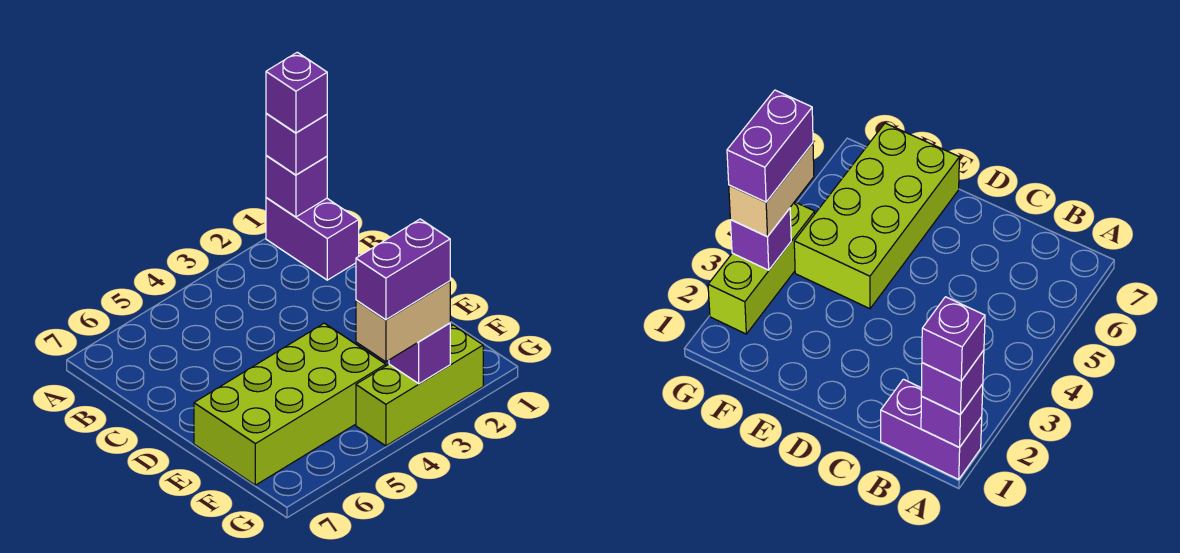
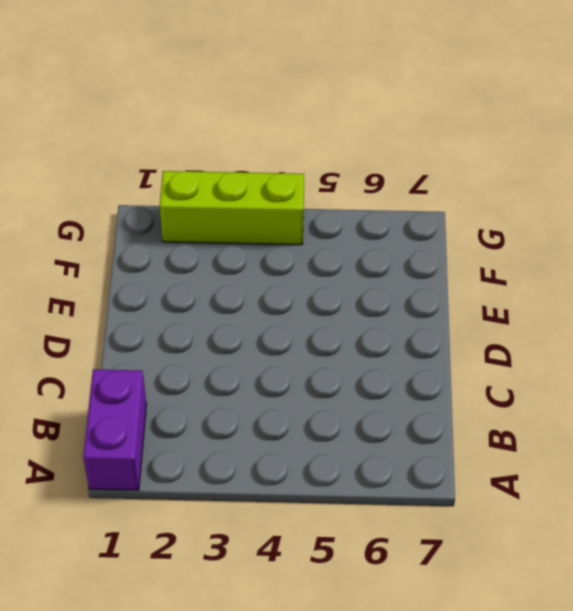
none -> lime 2x4 brick [194,323,386,485]
none -> purple 1x1 brick [266,155,327,217]

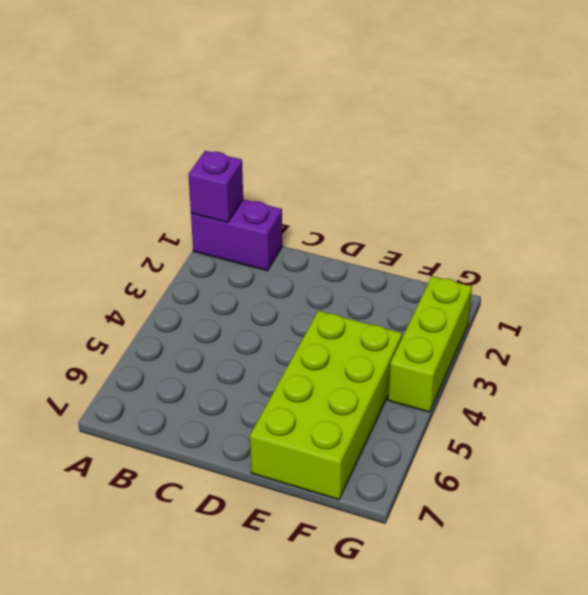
none -> purple 1x1 brick [389,323,450,384]
none -> purple 1x1 brick [266,113,327,175]

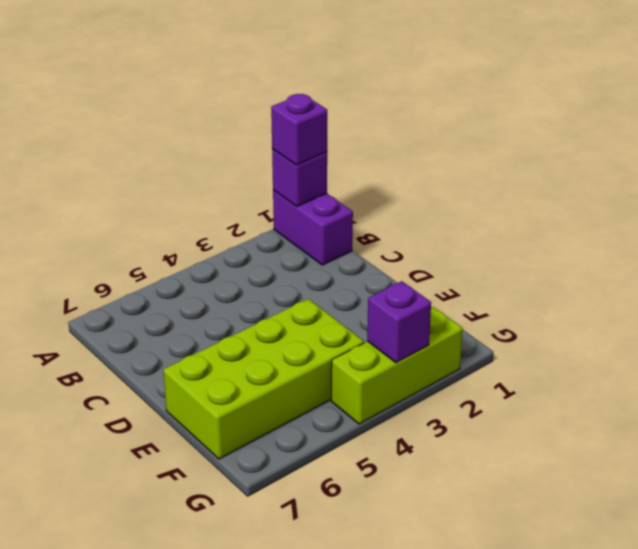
none -> tan 1x2 brick [356,281,450,362]
none -> purple 1x1 brick [266,52,327,133]

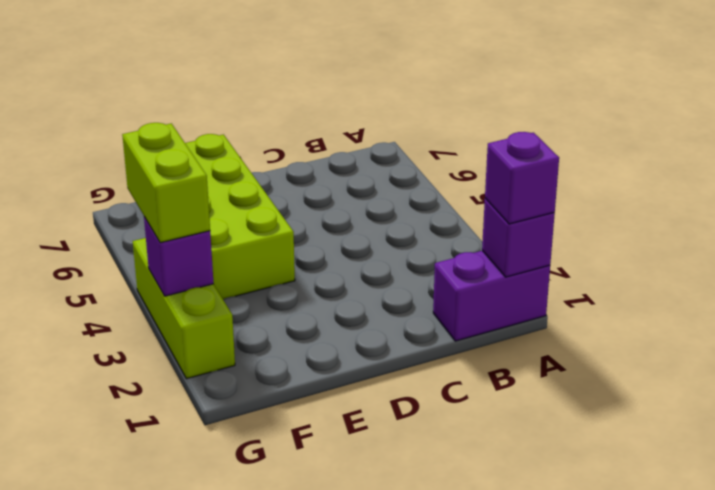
lime 1x2 brick [122,123,210,243] -> tan 1x2 brick [356,281,450,362]
none -> purple 1x1 brick [266,52,327,133]
none -> purple 1x2 brick [356,219,450,320]

